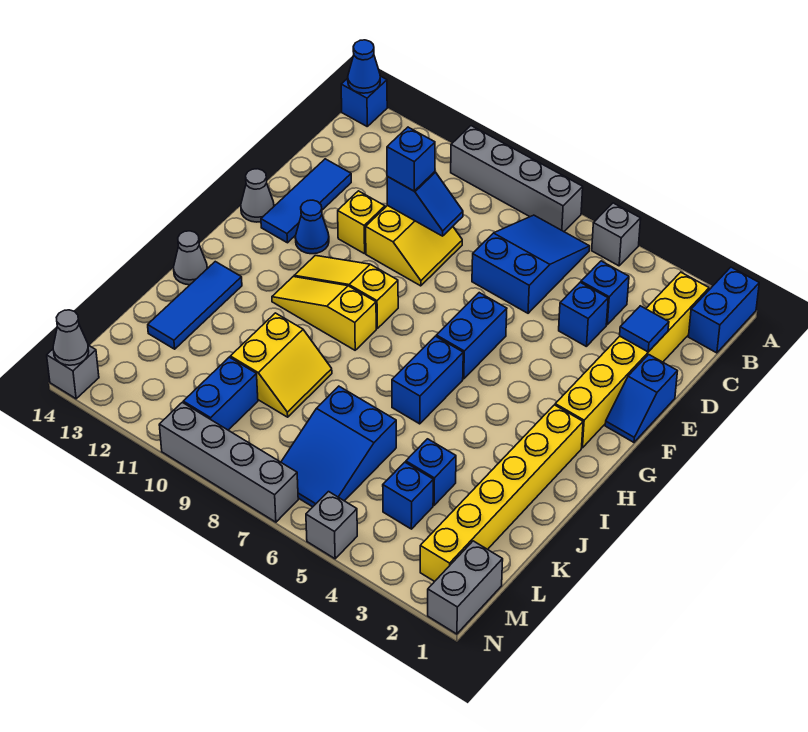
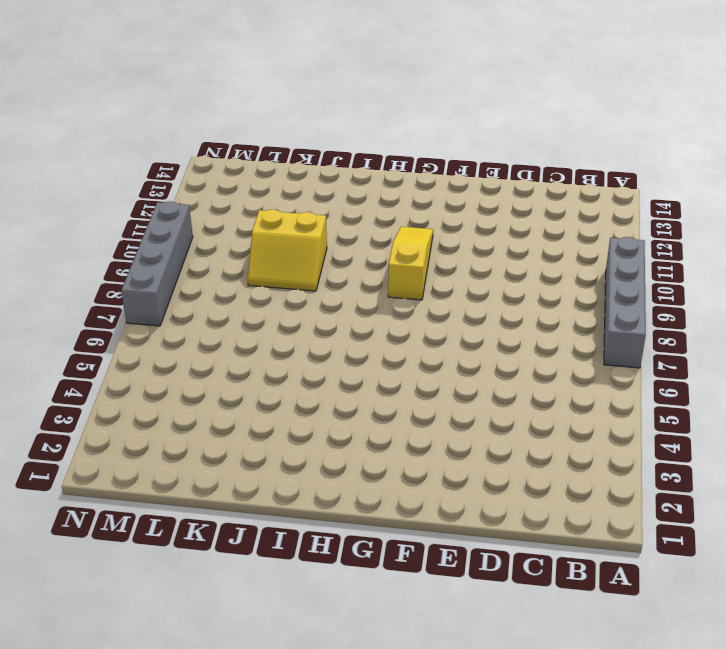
none -> blue 1x2 brick [688,267,759,353]
none -> grey 1x1 brick [592,203,641,266]
none -> blue 1x1 brick [341,76,387,126]
none -> yellow 1x6 brick [555,272,709,448]

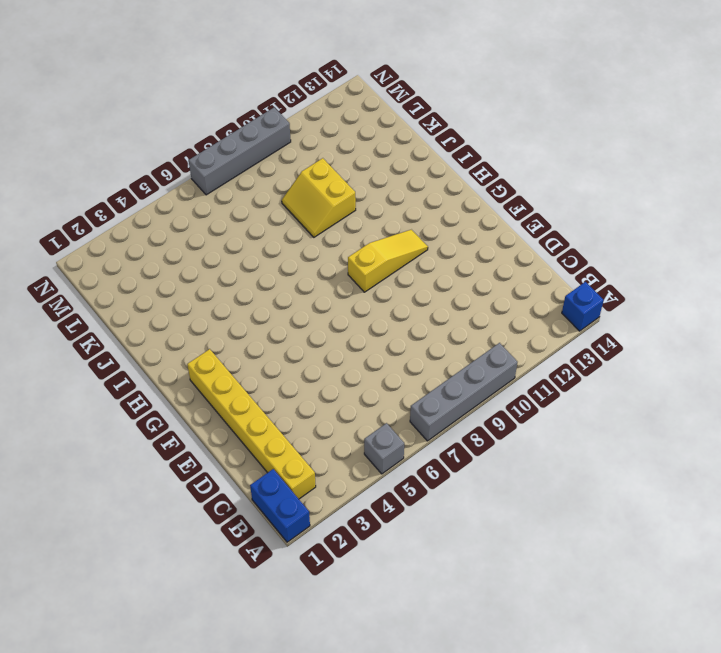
none -> blue 2x3 slope [472,215,590,313]
none -> blue 1x1 brick [581,261,629,325]
none -> blue 1x1 brick [559,282,608,347]
none -> yellow 2x2 slope [366,205,462,286]

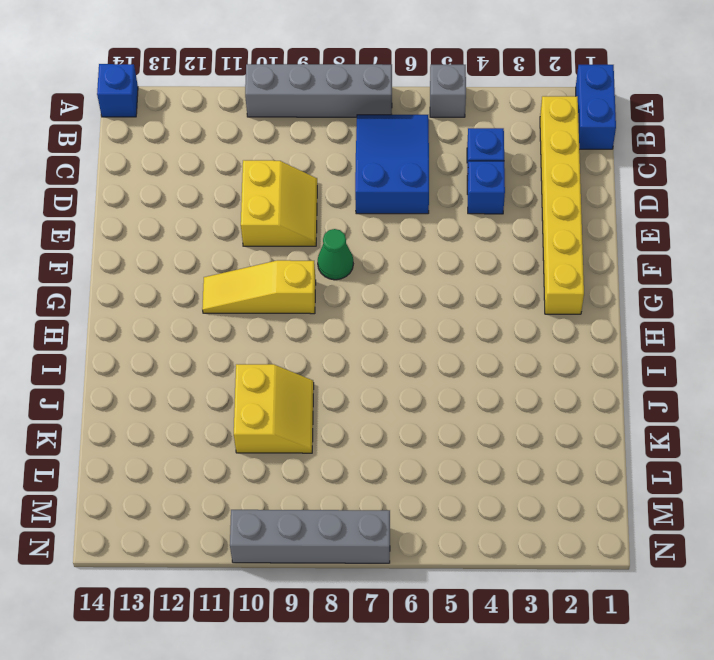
green 1x1 cone [318,229,353,280] -> none
none -> blue 1x3 tile [261,159,351,243]
none -> blue 1x2 slope [605,354,677,442]
none -> yellow 1x1 brick [338,191,385,254]
none -> blue 1x2 brick [436,293,507,379]

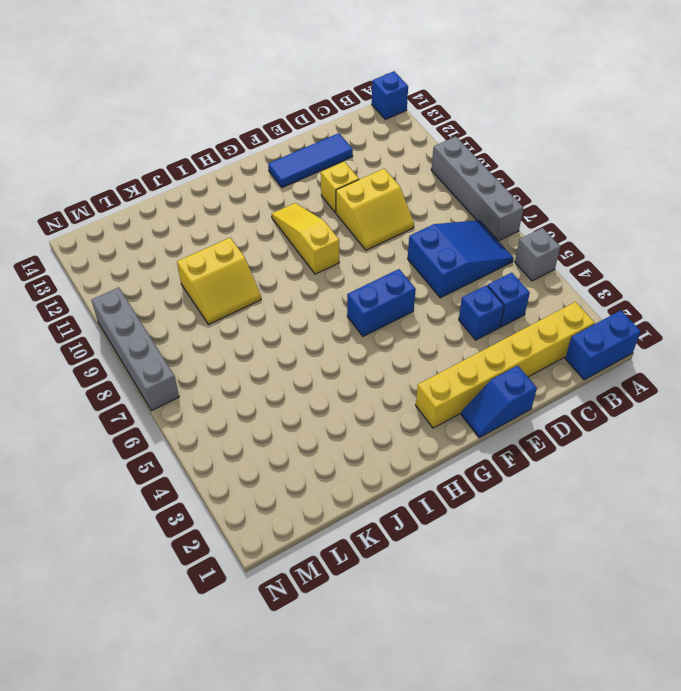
none -> blue 1x1 cone [295,200,329,254]
none -> grey 1x1 cone [241,169,274,222]
none -> yellow 1x6 brick [420,405,583,582]
none -> blue 1x2 brick [392,336,463,424]

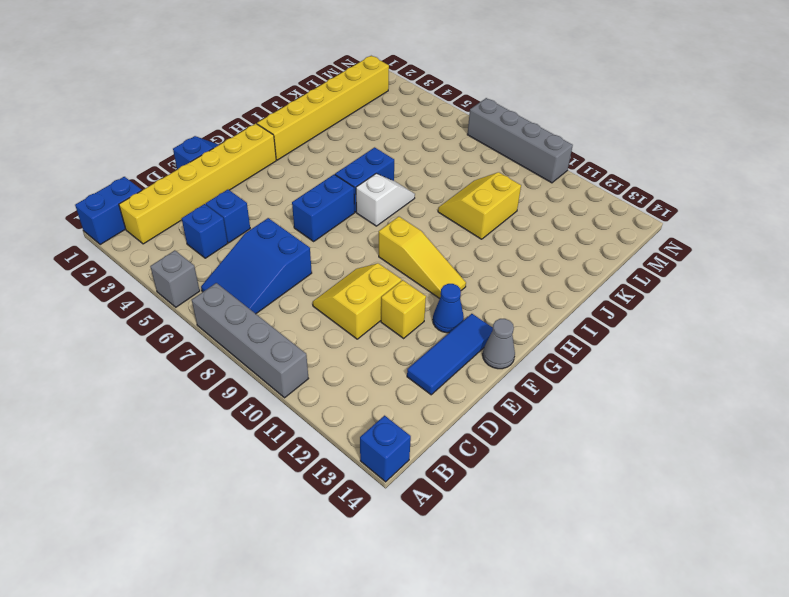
white 1x2 slope [356,174,415,226] -> none
none -> yellow 1x3 slope [272,277,376,350]
none -> blue 1x3 tile [148,262,242,349]
none -> grey 1x1 cone [174,231,207,285]
none -> blue 1x1 brick [406,439,456,505]

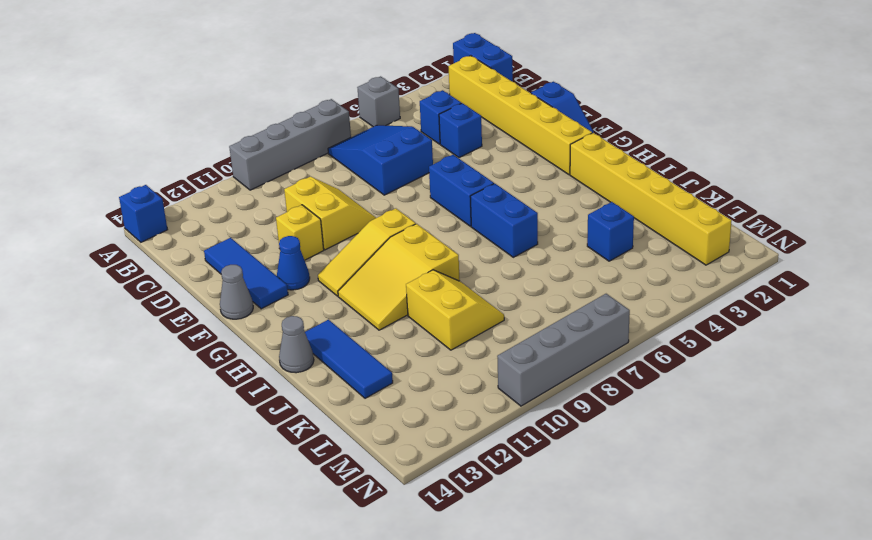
yellow 2x3 slope [338,224,460,330] -> yellow 1x3 slope [272,277,376,350]
none -> blue 2x3 slope [281,386,396,507]
none -> blue 1x1 brick [383,462,433,529]
none -> blue 1x2 brick [183,357,258,430]
none -> grey 1x2 brick [428,541,503,634]

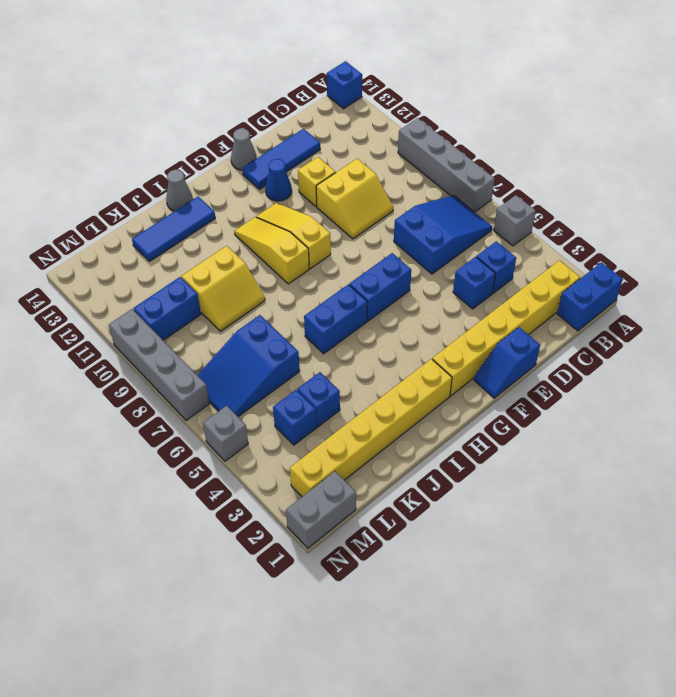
none -> grey 1x1 brick [47,345,99,399]
none -> blue 1x1 cone [348,40,380,93]
none -> blue 1x1 tile [620,306,669,352]
none -> blue 1x2 slope [387,172,463,236]

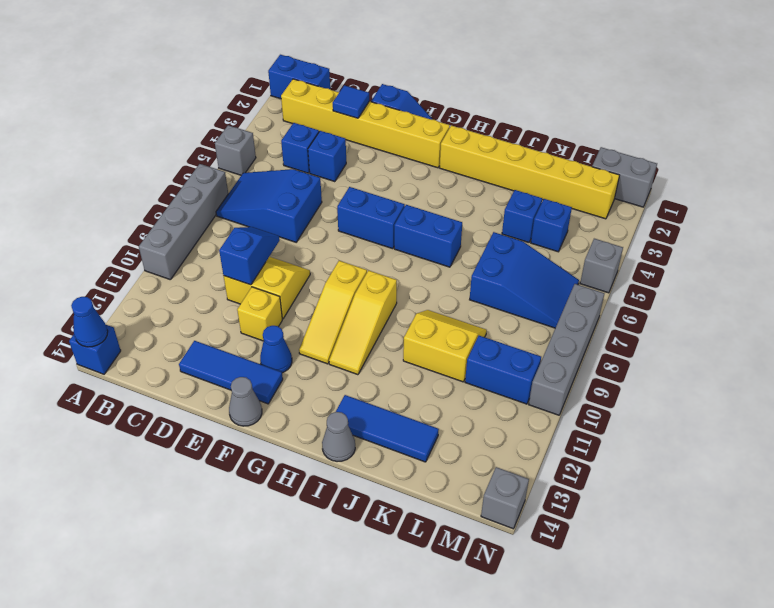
none -> grey 1x1 cone [53,310,89,365]
none -> blue 1x1 brick [387,127,435,191]

